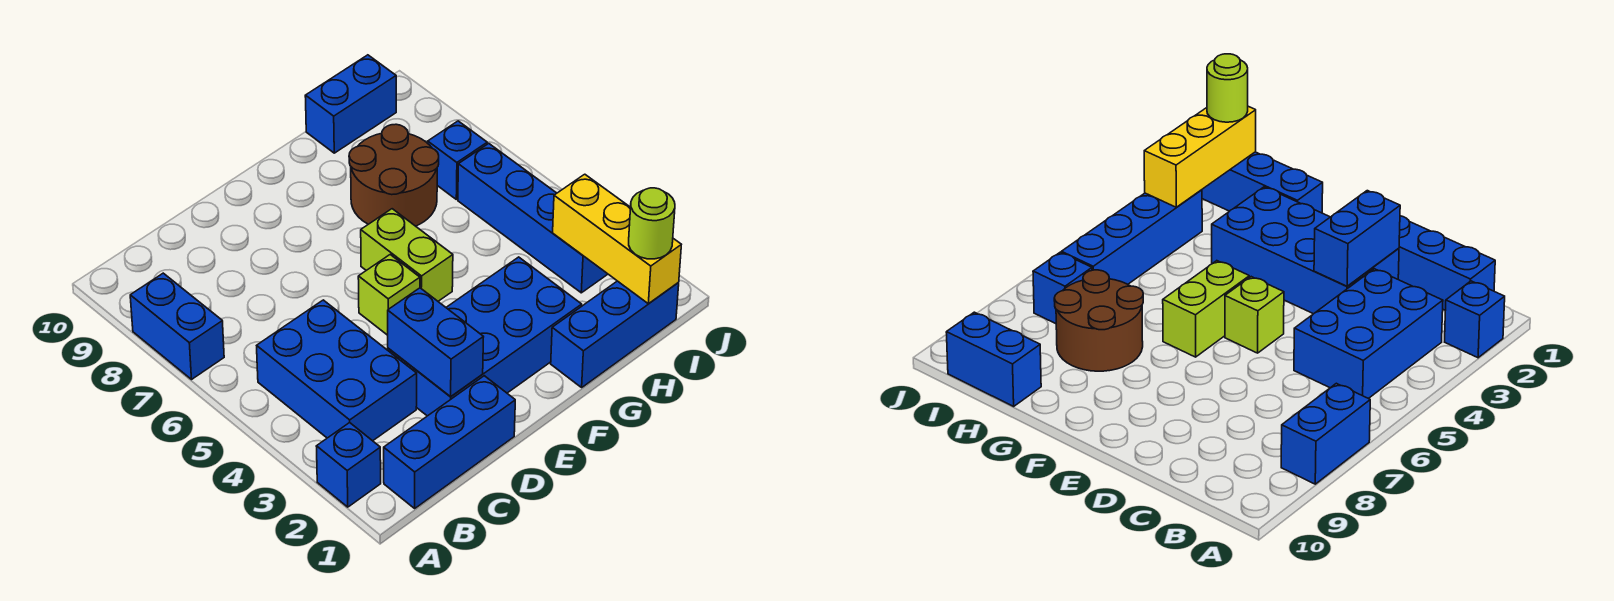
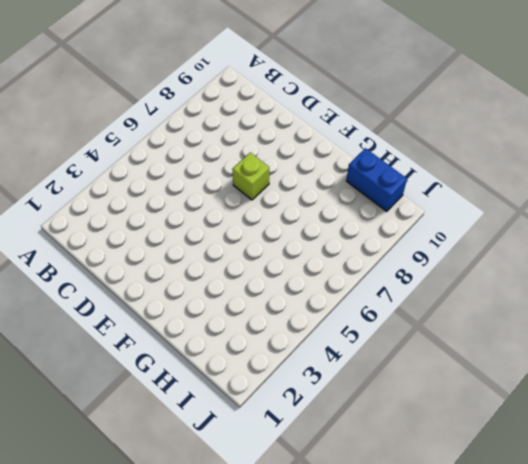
lime 1x1 brick [232,153,269,200] -> lime 1x1 brick moved to [358,255,420,335]
none -> blue 1x1 brick [316,423,381,507]
none -> blue 1x2 brick [130,273,224,379]
none -> blue 1x3 brick [384,376,515,508]

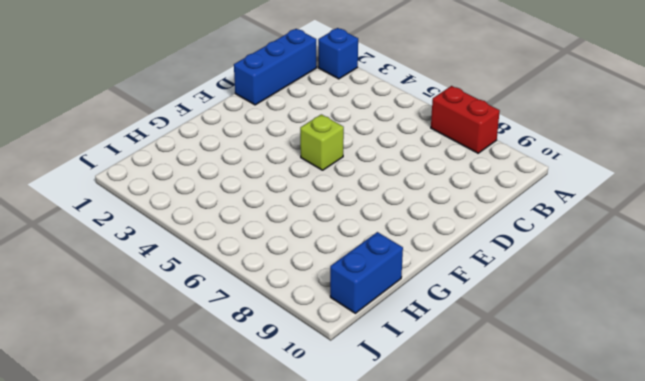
red 1x2 brick [431,86,500,153] -> blue 1x2 brick [130,273,224,379]
none -> blue 2x3 brick [257,300,417,441]
none -> blue 2x4 brick [388,257,582,416]
none -> lime 1x2 brick [361,209,453,301]

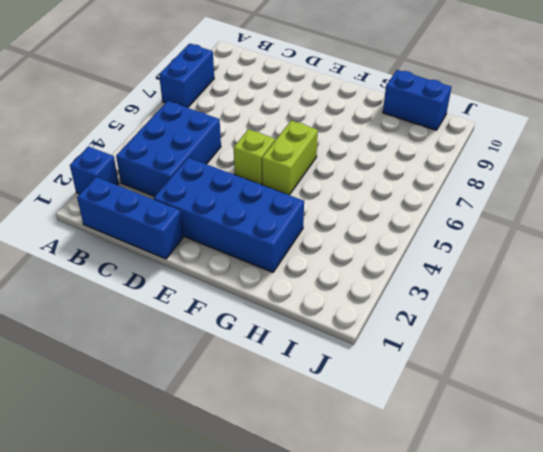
none -> blue 1x3 brick [551,281,679,387]
none -> brown 2x2 round brick [349,124,439,226]
none -> blue 1x4 brick [458,143,608,293]

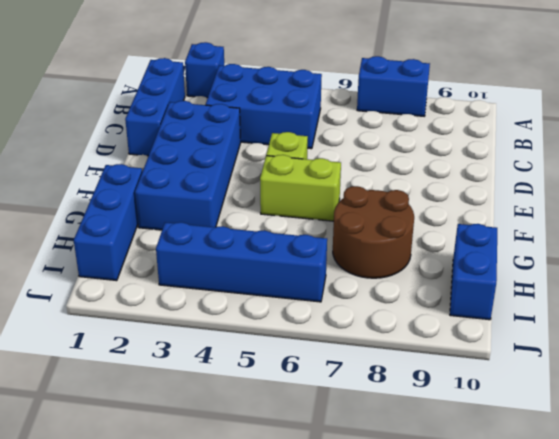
none -> blue 1x1 brick [428,121,487,199]
none -> blue 1x2 brick [388,288,483,397]
none -> yellow 1x3 brick [553,174,681,304]

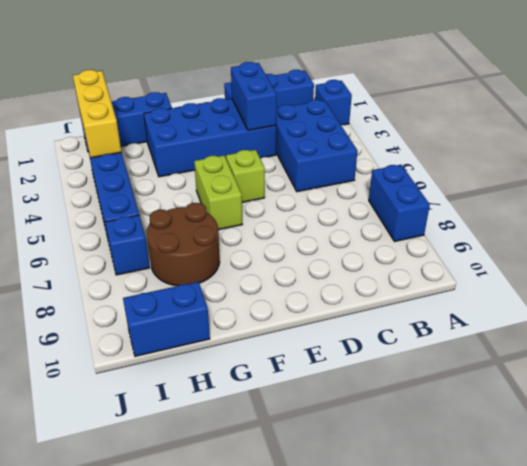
none -> lime 1x1 round brick [629,188,675,259]

